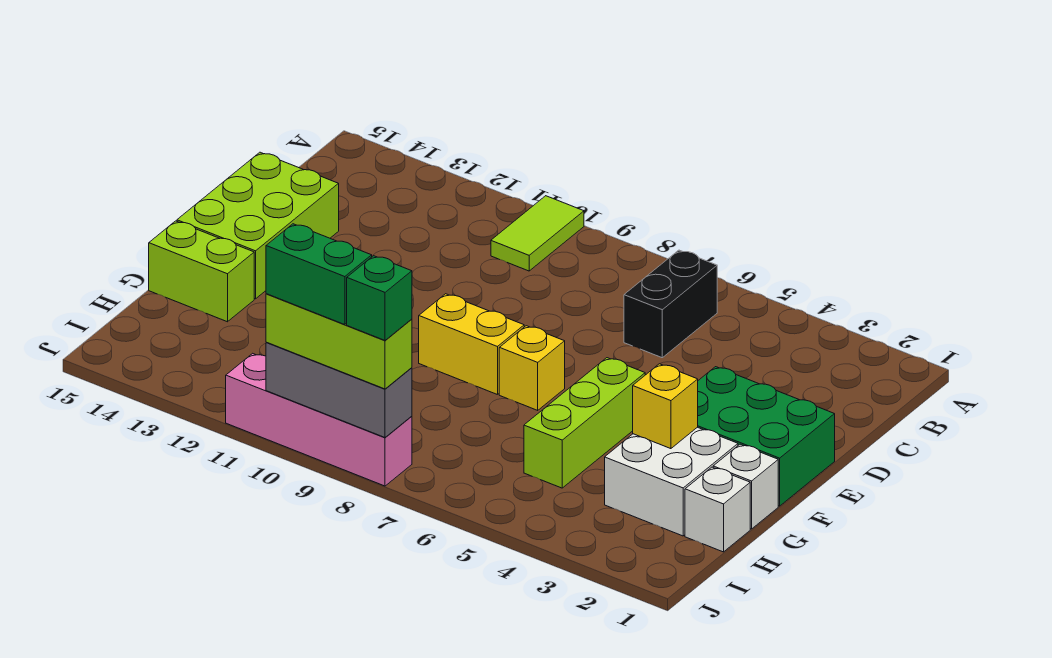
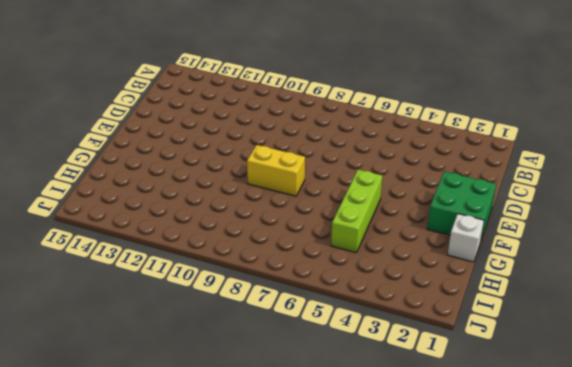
green 2x2 brick [427,171,496,240] -> green 2x3 brick [698,367,835,506]
none -> lime 1x2 tile [491,196,584,271]
none -> black 1x2 brick [624,250,717,358]
none -> lime 2x3 brick [177,152,339,299]

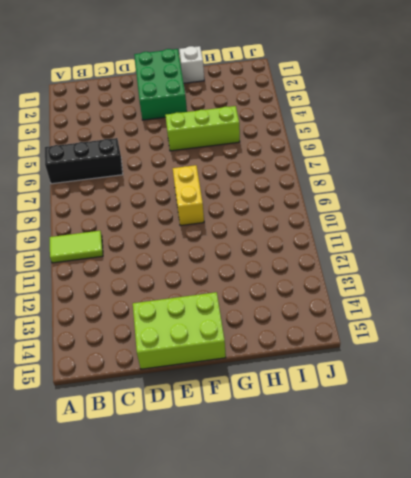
black 1x3 brick [45,138,123,184] -> black 1x2 brick [624,250,717,358]
none -> yellow 1x1 brick [499,326,565,410]
none -> white 2x2 brick [605,427,738,536]
none -> lime 1x2 brick [149,221,254,322]

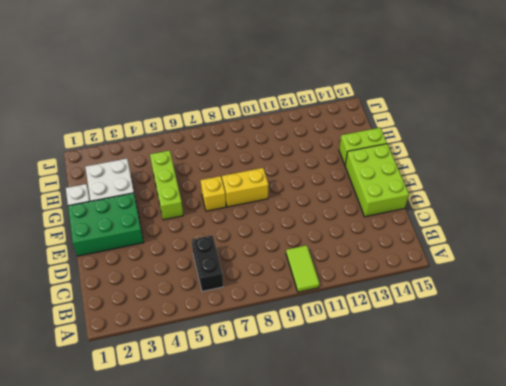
none -> white 1x1 brick [685,467,750,552]
none -> pink 1x4 brick [226,353,412,486]
none -> yellow 1x1 brick [633,364,698,449]

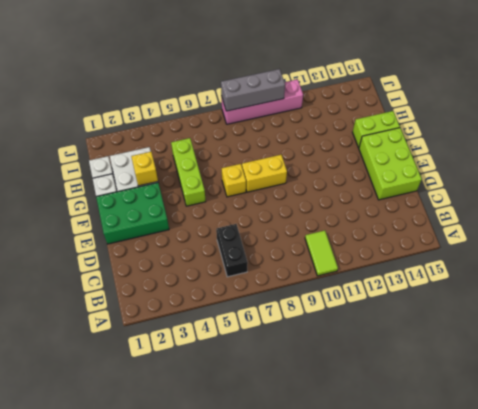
none -> lime 1x3 brick [266,294,412,389]
none -> green 1x1 brick [347,256,412,340]
none -> green 1x2 brick [266,224,372,325]

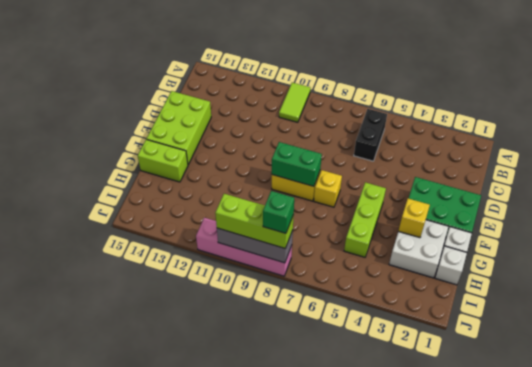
green 1x2 brick [272,142,322,186] -> green 1x2 brick moved to [266,224,372,325]

